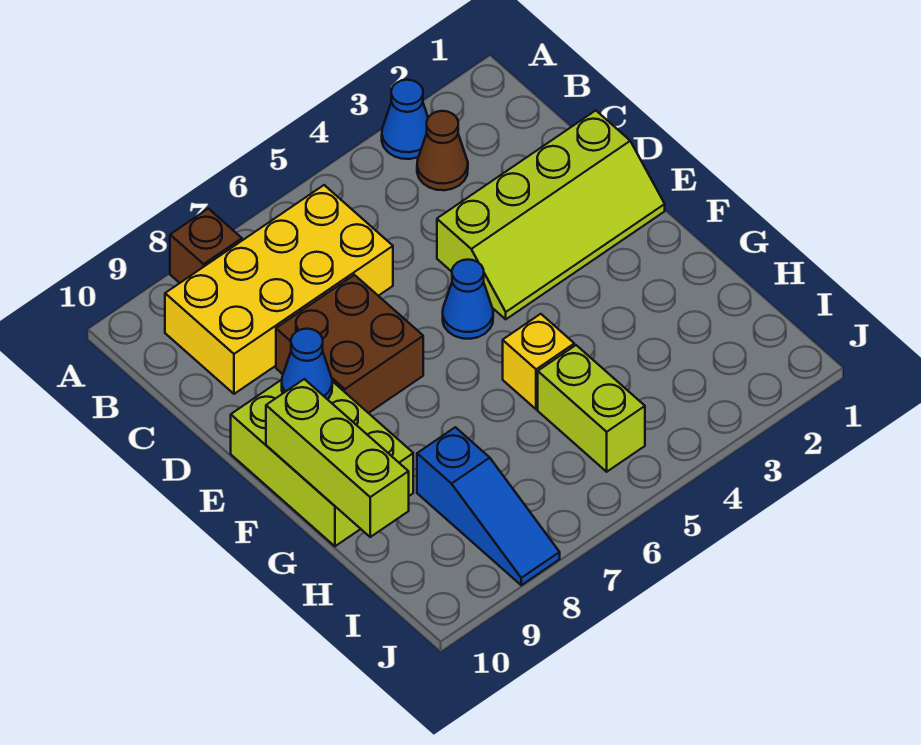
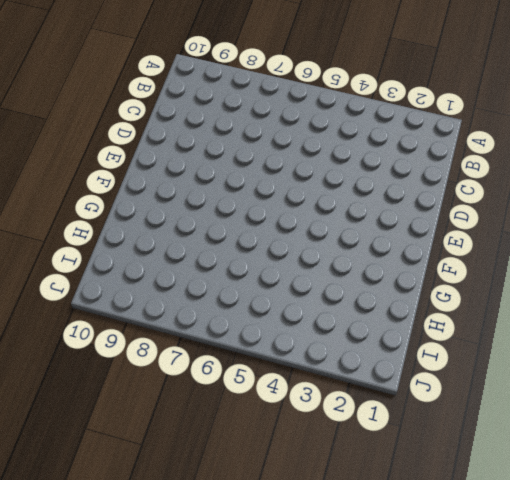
none -> blue 1x1 cone [382,80,428,159]
none -> brown 1x1 brick [170,209,242,283]
none -> brown 1x1 cone [417,111,468,190]

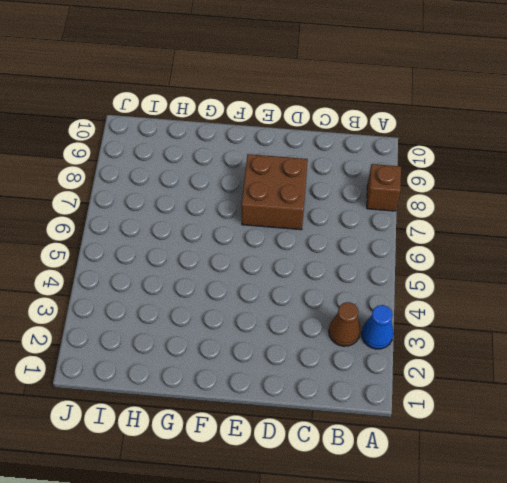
none -> yellow 2x4 brick [165,185,393,394]
none -> lime 2x4 slope [437,111,665,319]
none -> blue 1x1 cone [443,260,493,339]

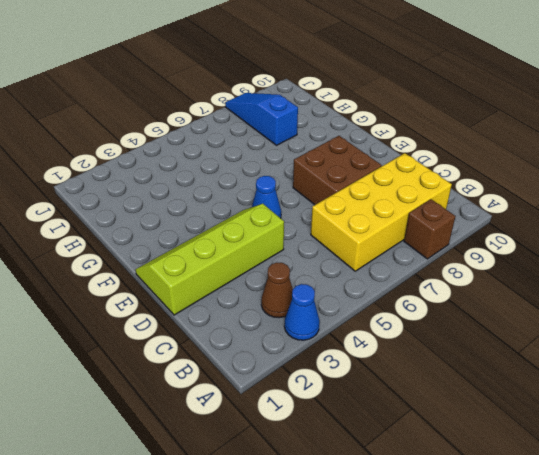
none -> lime 2x3 brick [231,380,413,546]
none -> yellow 1x1 brick [503,314,574,409]
none -> lime 1x2 brick [538,345,645,472]

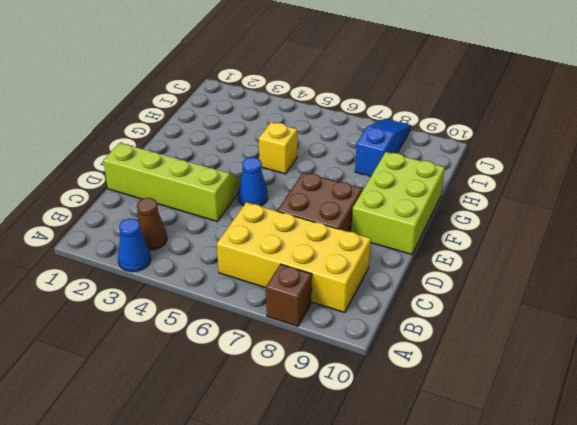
none -> lime 1x2 brick [538,345,645,472]
none -> blue 1x1 cone [282,329,332,399]
none -> lime 1x3 brick [266,379,409,537]

